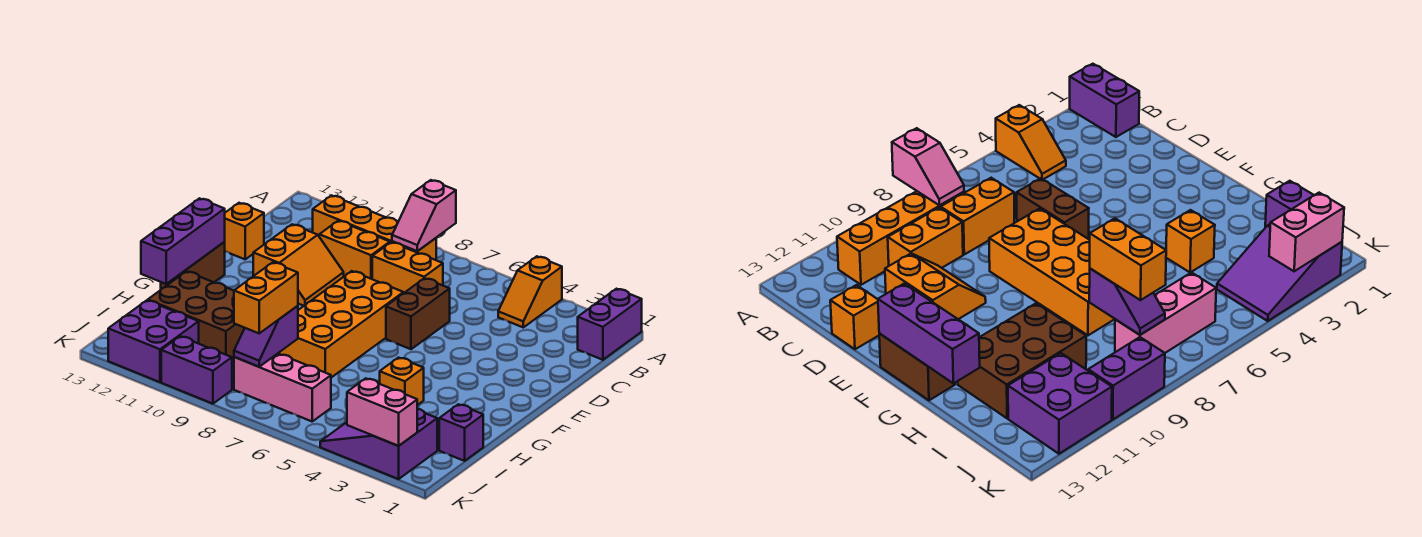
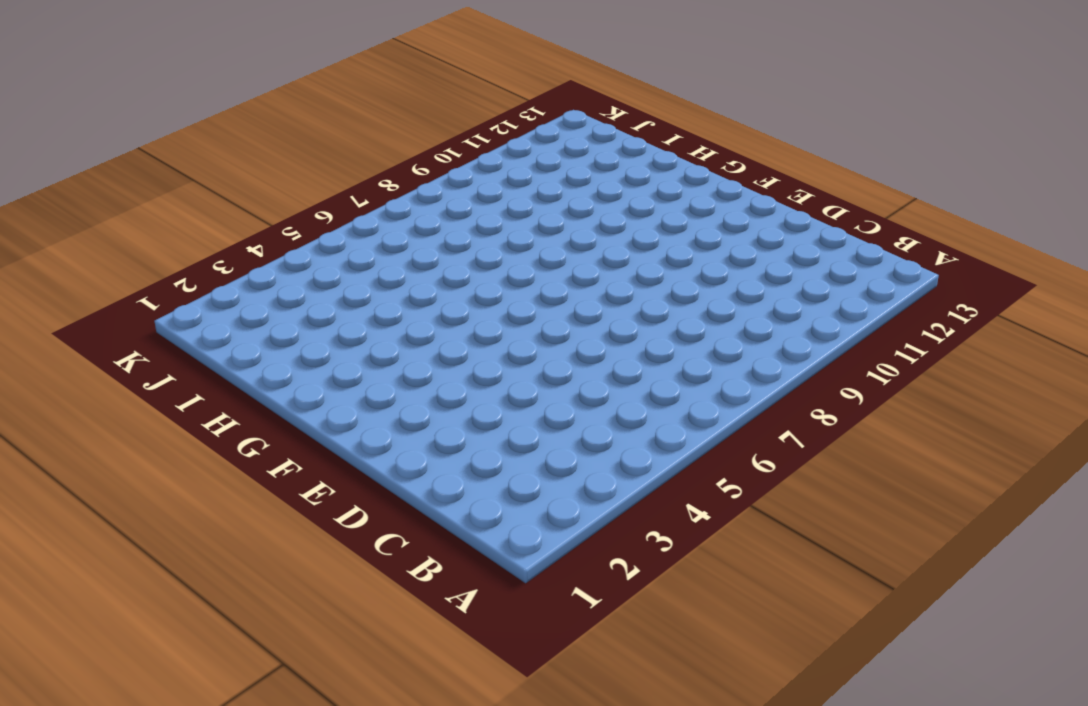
none -> purple 1x2 brick [578,289,642,360]
none -> orange 1x2 slope [498,256,562,327]
none -> orange 1x4 brick [313,195,436,260]

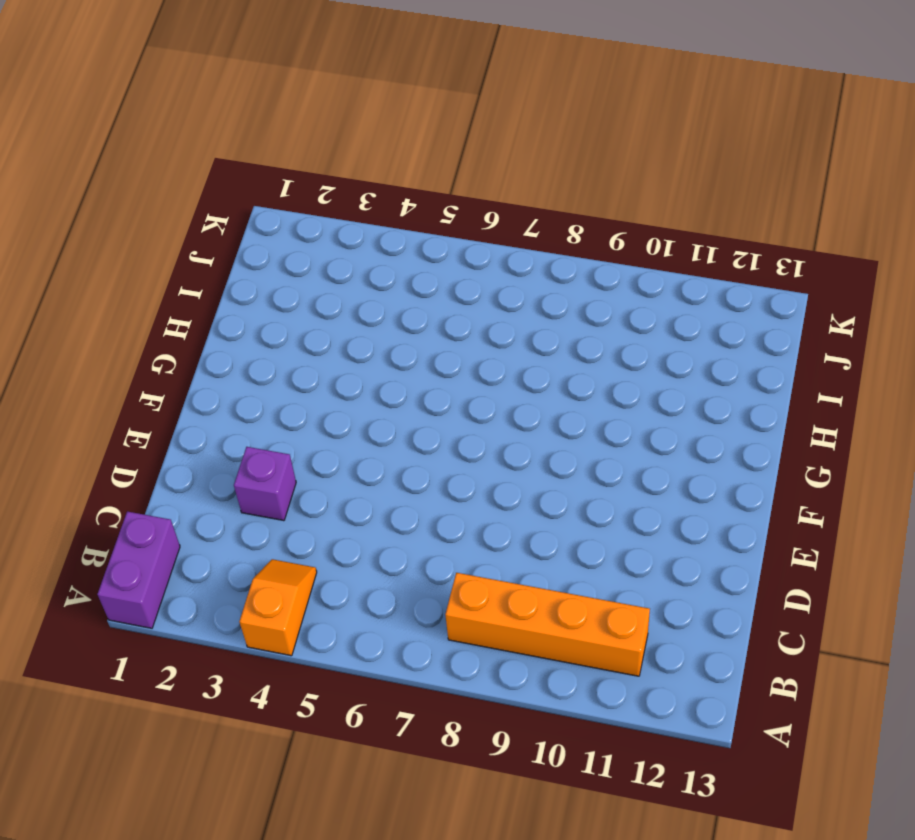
purple 1x1 brick [234,447,296,521] -> purple 1x1 brick moved to [439,404,483,461]
none -> orange 1x2 brick [372,242,443,293]
none -> orange 1x2 brick [319,221,390,279]
none -> brown 1x2 brick [386,278,450,349]

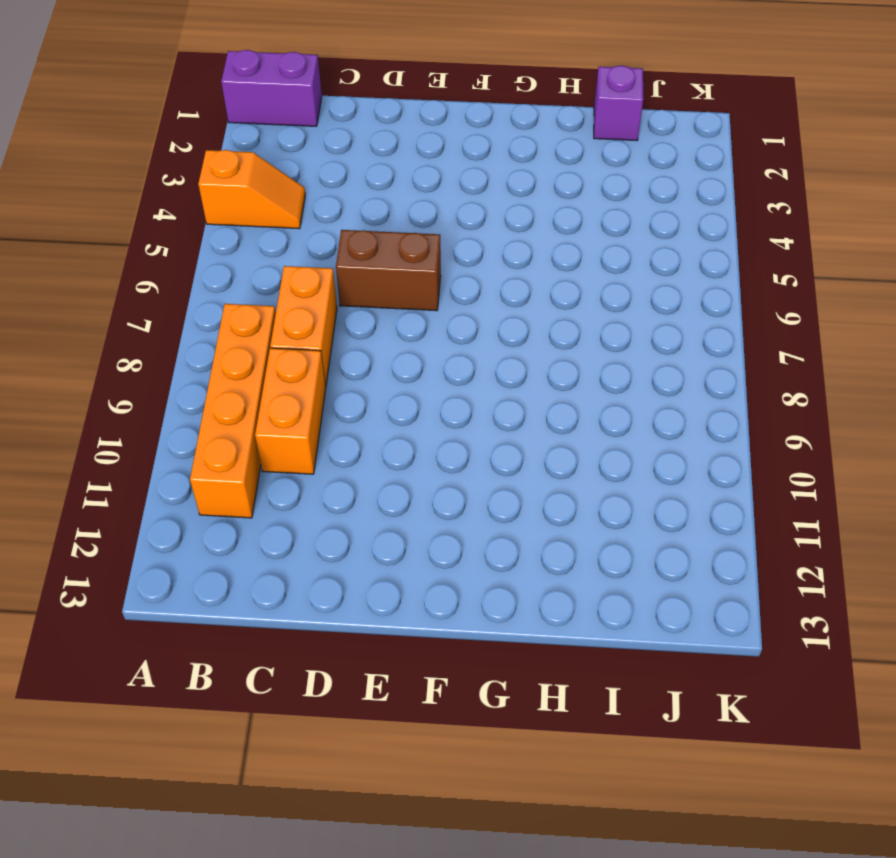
none -> orange 2x2 slope [253,224,344,306]
none -> orange 1x1 brick [225,203,264,259]
none -> orange 2x4 brick [278,271,403,378]

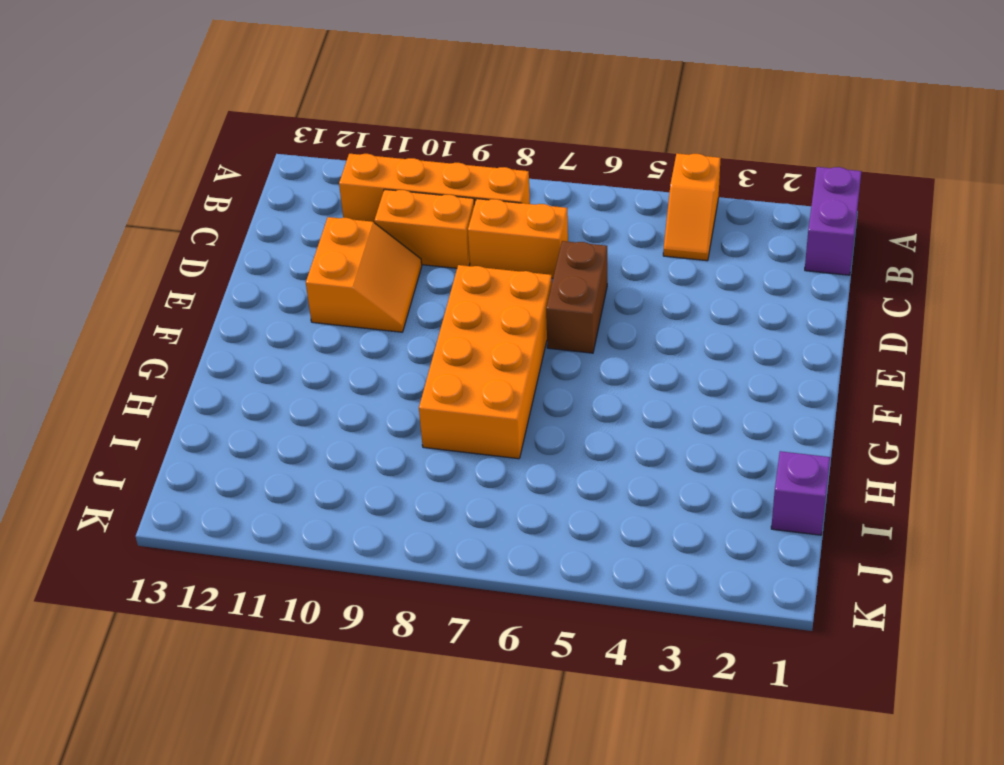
none -> orange 1x1 brick [225,203,264,259]
none -> brown 1x2 brick [161,242,225,289]
none -> orange 1x1 brick [380,358,424,405]

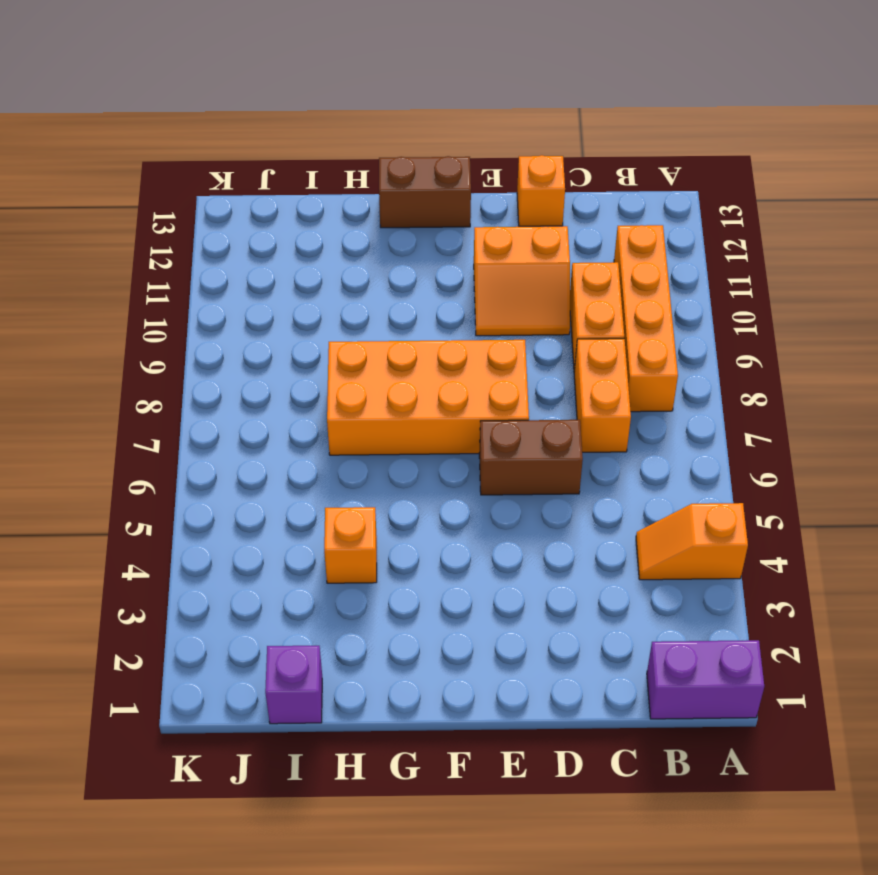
none -> brown 2x3 brick [148,271,244,359]
none -> purple 2x3 slope [320,409,437,479]
none -> pink 1x3 brick [234,354,331,421]

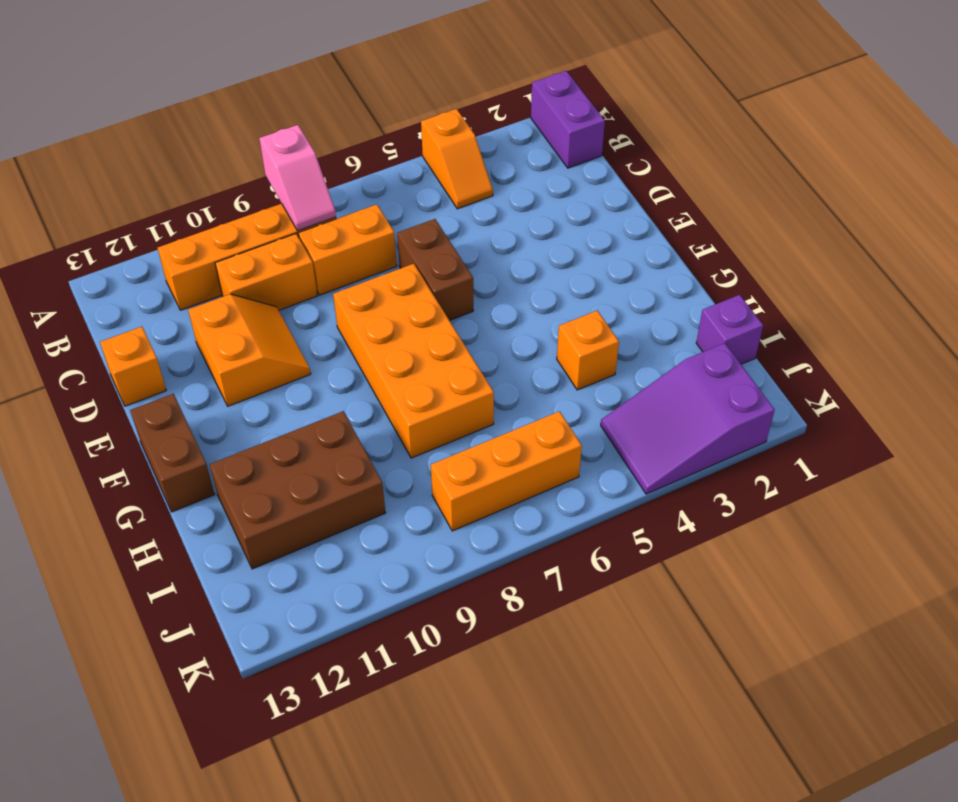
orange 1x3 brick [431,411,582,531] -> pink 1x3 brick [234,354,331,421]
none -> purple 2x2 brick [108,300,199,382]
none -> purple 1x2 brick [161,336,232,404]
none -> purple 1x3 brick [141,198,225,284]

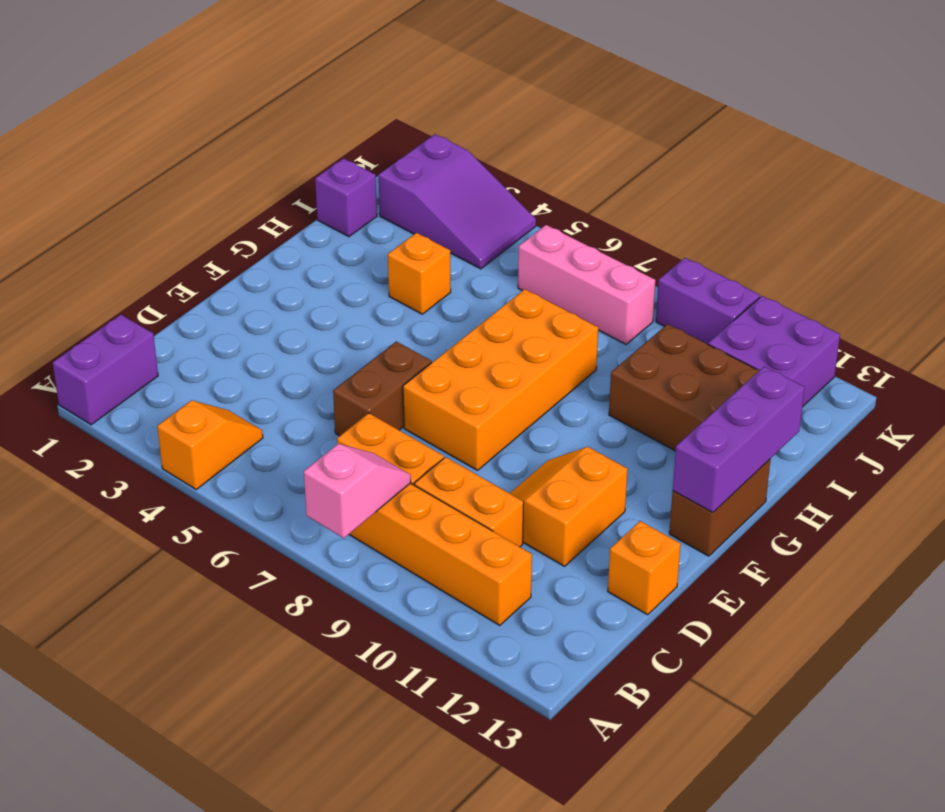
none -> purple 1x2 slope [234,306,298,367]
none -> pink 1x2 brick [347,378,417,446]
none -> orange 1x2 brick [234,262,298,333]

